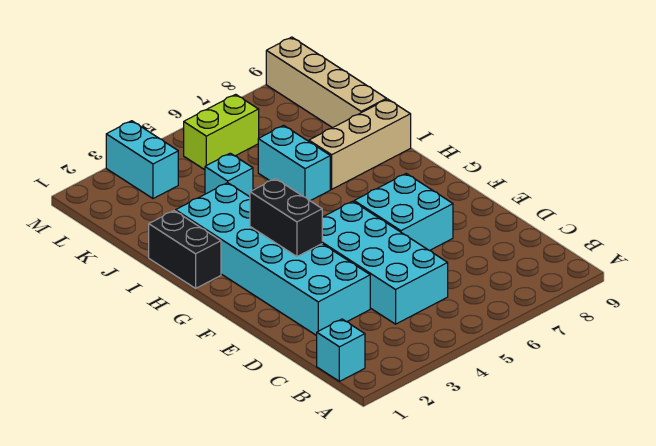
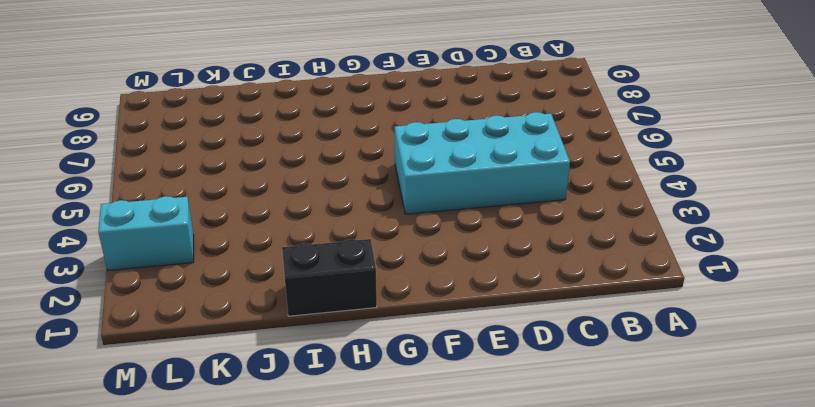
none -> cyan 1x1 brick [317,319,365,381]
none -> cyan 2x6 brick [175,183,370,336]
none -> cyan 2x2 brick [354,174,453,251]

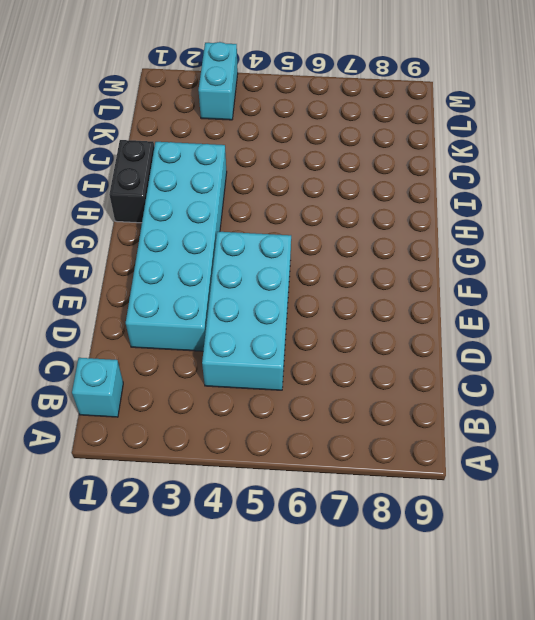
none -> cyan 2x2 brick [354,174,453,251]
none -> cyan 1x2 brick [258,125,330,201]
none -> tan 1x3 brick [309,99,411,189]

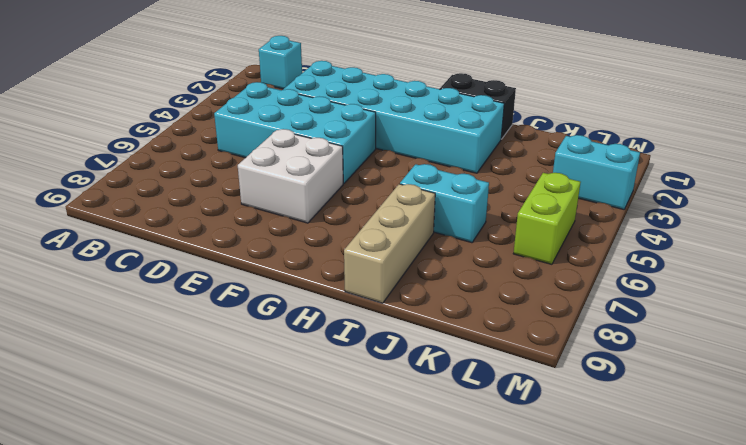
white 2x2 brick [238,129,343,223] -> cyan 2x2 brick [354,174,453,251]
none -> cyan 1x1 brick [205,153,253,197]
none -> tan 1x4 brick [266,37,387,128]
none -> black 1x2 brick [250,179,322,256]

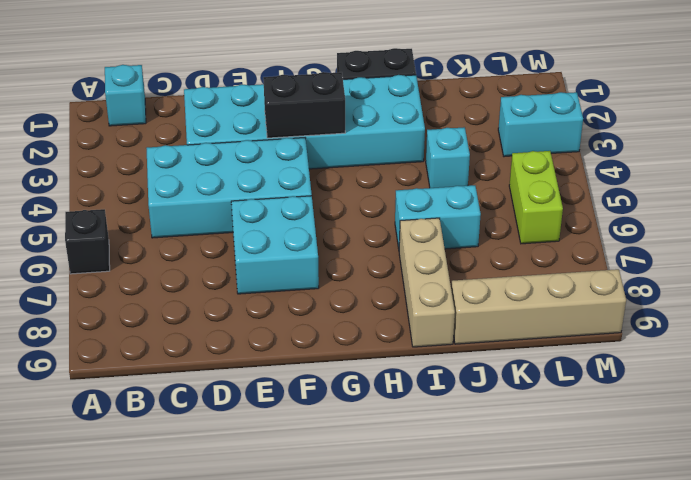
black 1x1 brick [65,209,110,274] -> none

